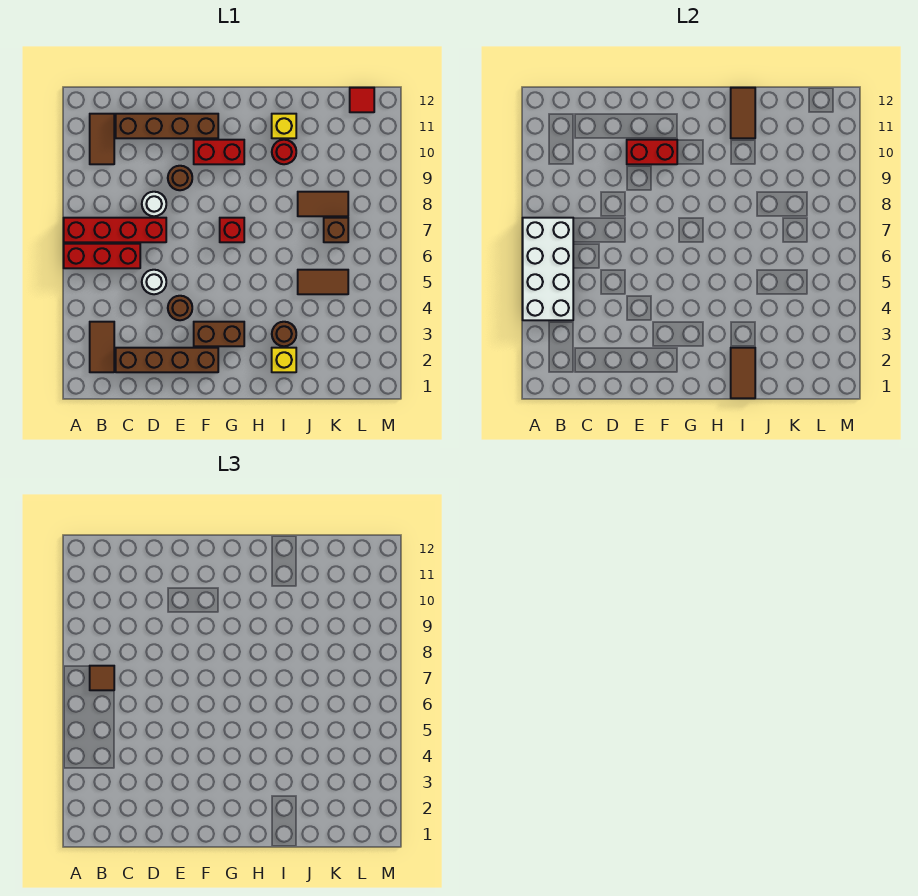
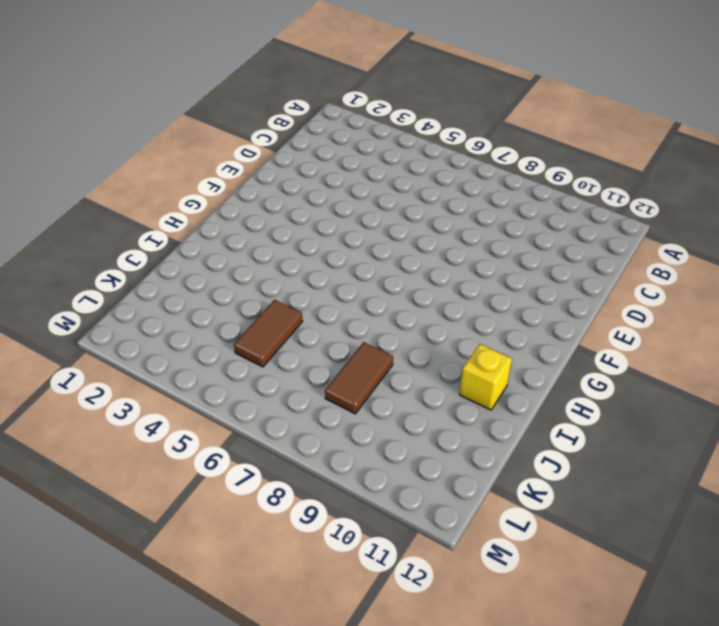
none -> red 1x3 brick [64,244,140,268]
none -> red 1x4 brick [64,218,166,242]
none -> brown 1x2 tile [90,322,114,372]

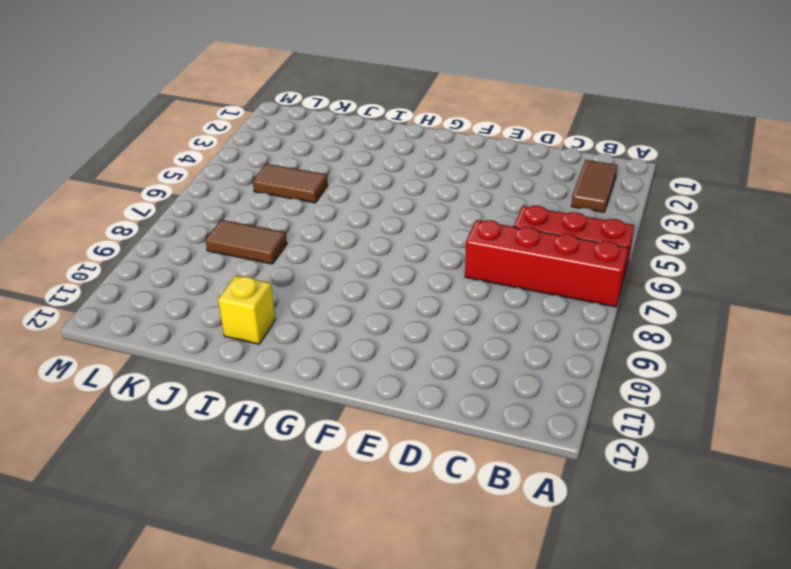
none -> brown 1x2 tile [90,114,114,164]
none -> brown 1x4 brick [116,348,218,372]
none -> brown 1x4 brick [116,114,218,138]

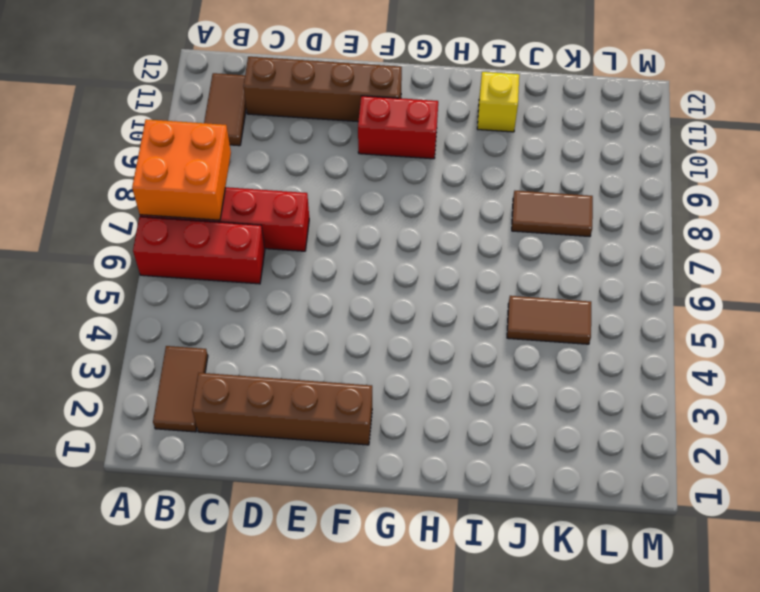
orange 2x2 brick [132,119,231,220] -> white 2x4 brick [523,218,573,320]
none -> white 1x1 round brick [142,270,166,294]
none -> white 1x1 round brick [142,192,166,216]
none -> brown 1x1 round brick [168,296,192,320]

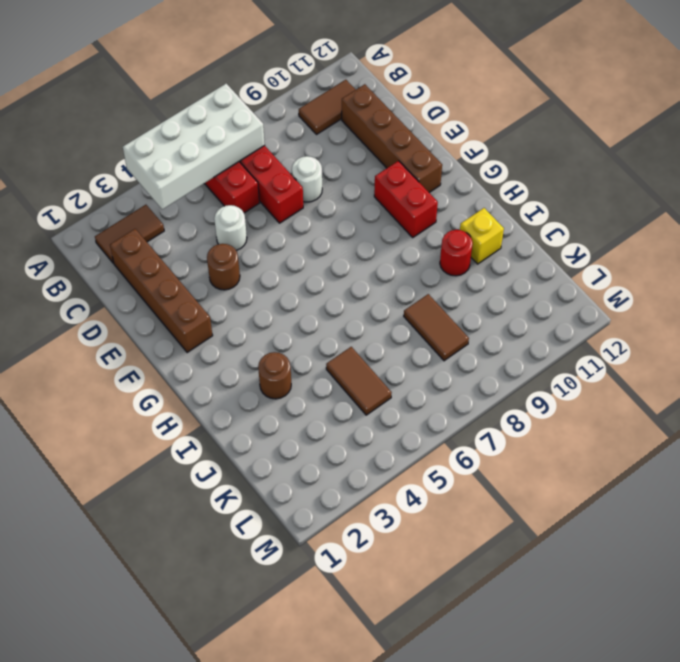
none -> brown 1x1 round brick [168,166,192,190]
none -> brown 1x2 brick [194,322,244,346]
none -> red 1x1 brick [220,218,244,242]

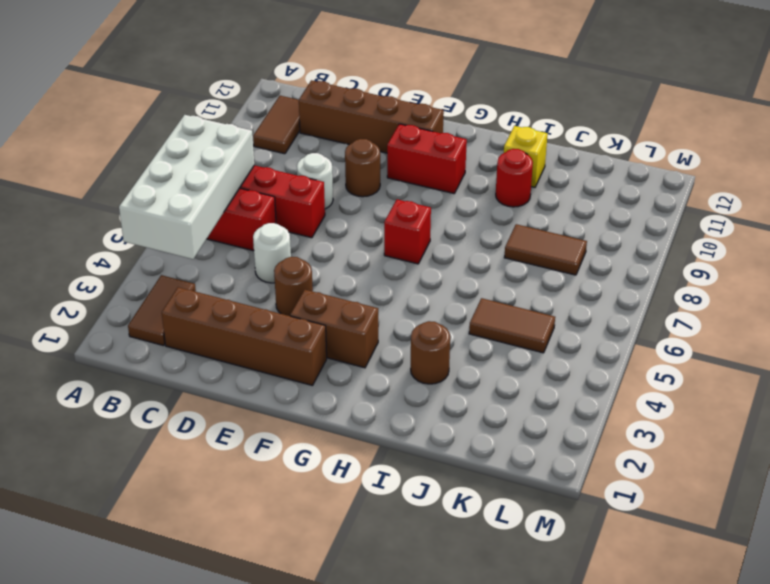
none -> yellow 1x1 brick [272,348,296,372]
none -> brown 1x1 brick [324,218,348,242]
none -> red 1x1 tile [350,88,374,112]

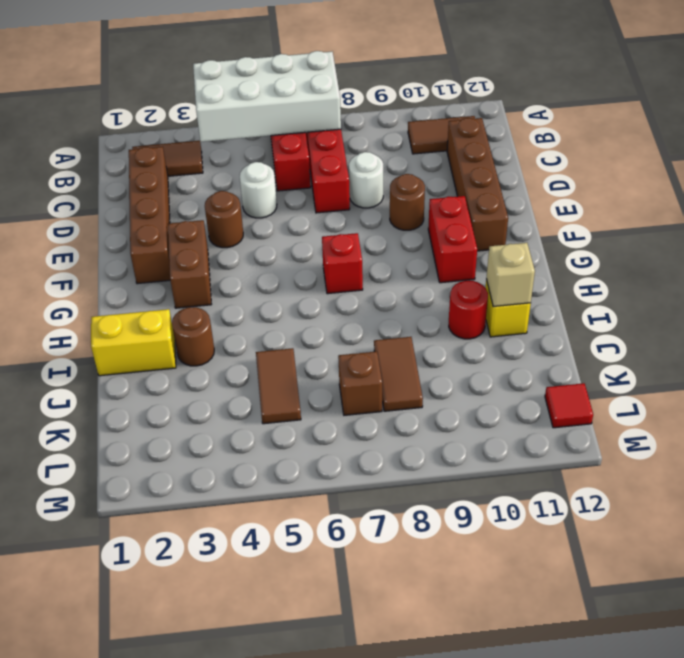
yellow 1x2 brick [91,309,176,376] -> yellow 1x1 brick [272,348,296,372]
tan 1x1 brick [486,243,535,307] -> brown 1x2 tile [731,88,755,138]
none -> red 1x2 brick [627,140,677,164]
none -> brown 1x2 tile [731,348,755,398]
none -> brown 1x1 tile [90,666,114,690]

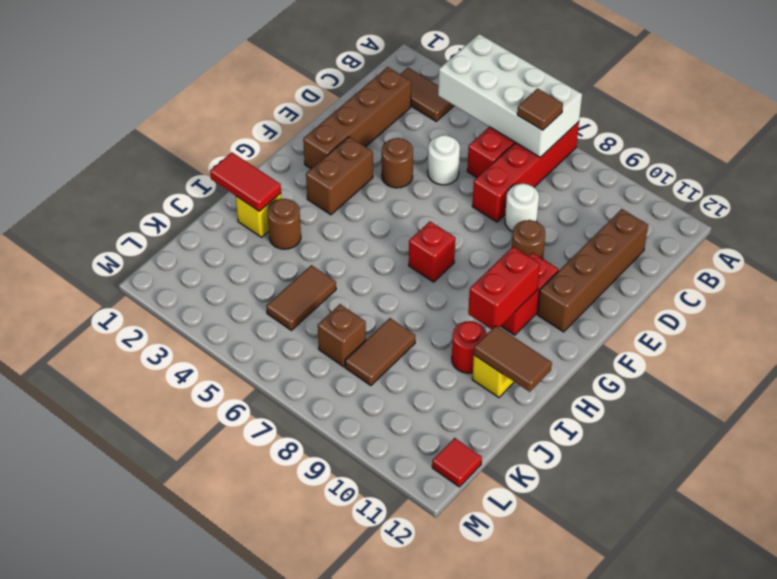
red 1x2 brick [468,247,540,330] -> red 1x2 brick moved to [627,140,677,164]
red 1x2 tile [210,153,281,211] -> brown 1x2 tile [731,348,755,398]
none -> brown 1x2 tile [90,114,114,164]

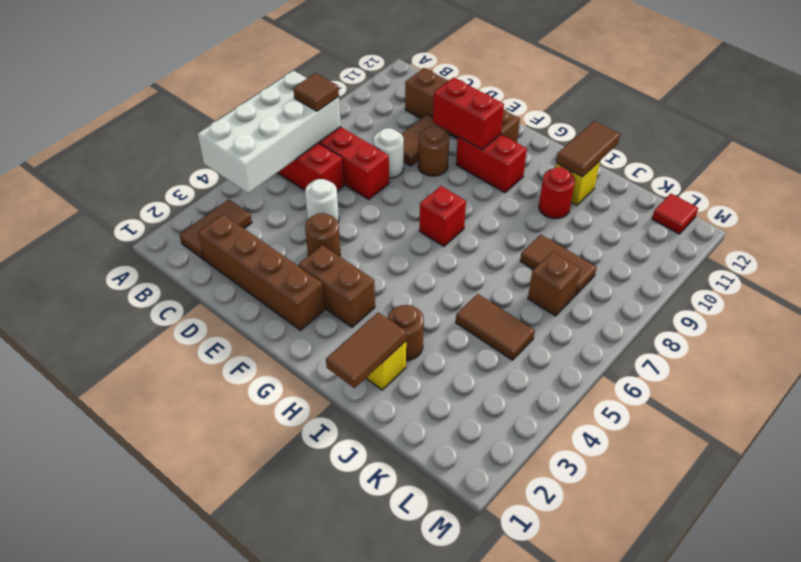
brown 1x2 tile [402,114,450,166] -> brown 1x2 tile moved to [90,114,114,164]

